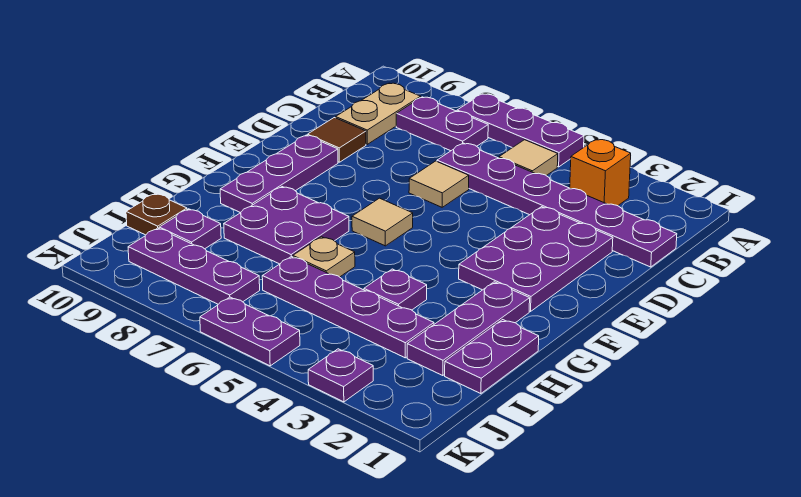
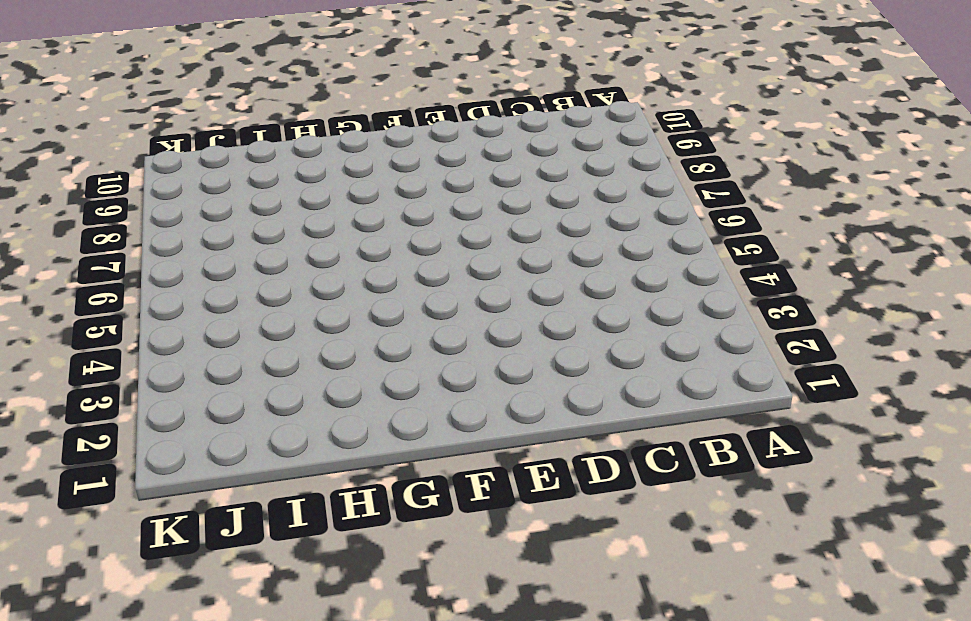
none -> purple 1x3 plate [457,94,584,167]
none -> orange 1x1 brick [570,139,631,206]
none -> tan 1x1 tile [499,140,558,176]

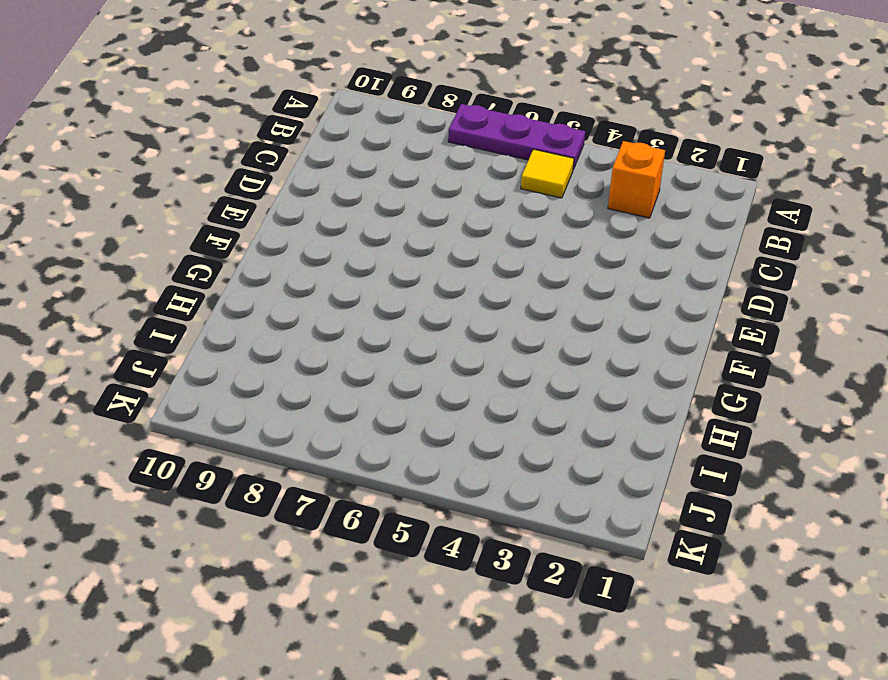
yellow 1x1 tile [521,149,574,198] -> tan 1x1 tile [499,140,558,176]
none -> purple 1x2 plate [396,97,488,151]
none -> tan 1x2 plate [336,83,421,144]
none -> purple 1x6 plate [437,143,677,267]

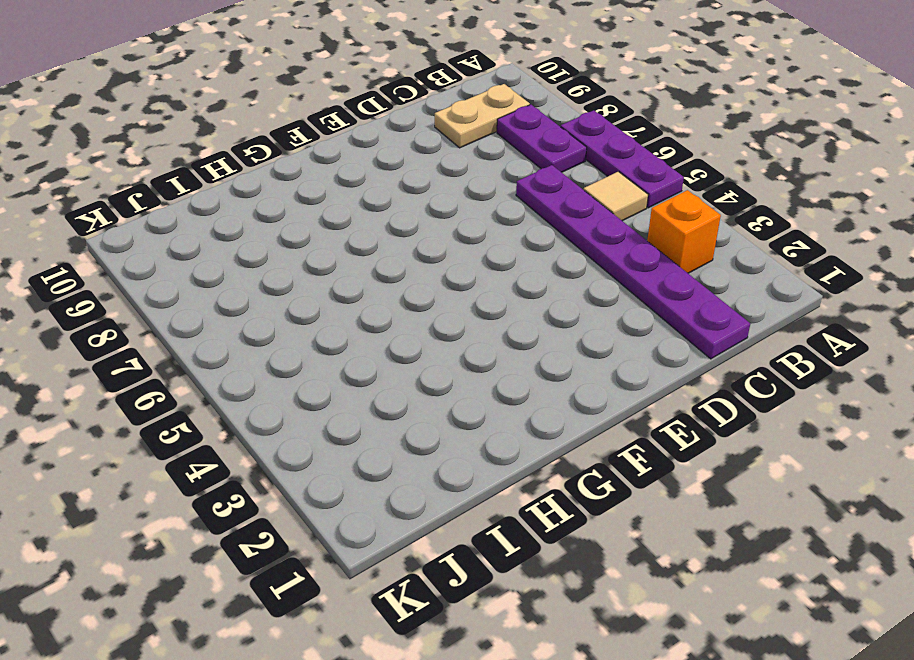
none -> purple 2x3 plate [459,207,613,311]
none -> tan 1x1 tile [409,161,469,207]
none -> brown 1x1 tile [307,118,366,162]

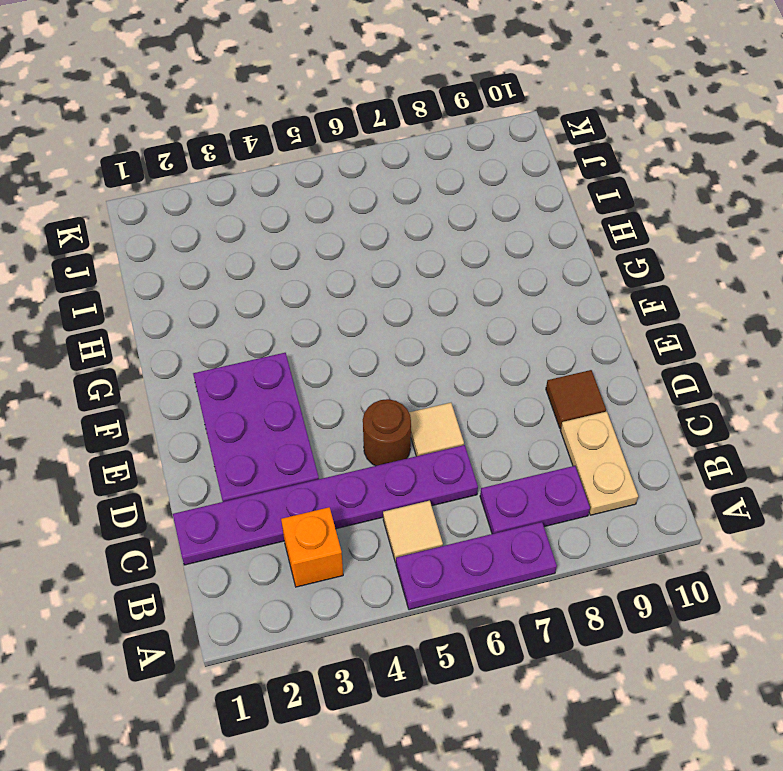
brown 1x1 round brick [363,399,411,466] -> none
none -> purple 1x3 plate [220,135,338,213]
none -> tan 1x1 tile [352,198,413,246]
none -> purple 1x3 plate [407,282,530,376]

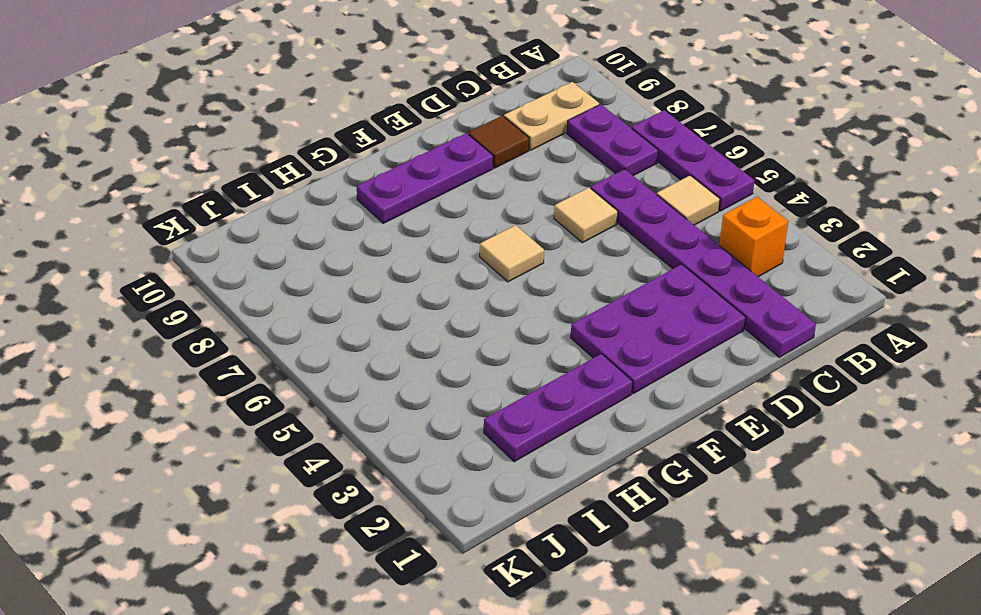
none -> purple 2x2 plate [224,187,349,264]
none -> purple 1x2 plate [445,320,539,394]
none -> purple 1x1 plate [364,269,427,310]

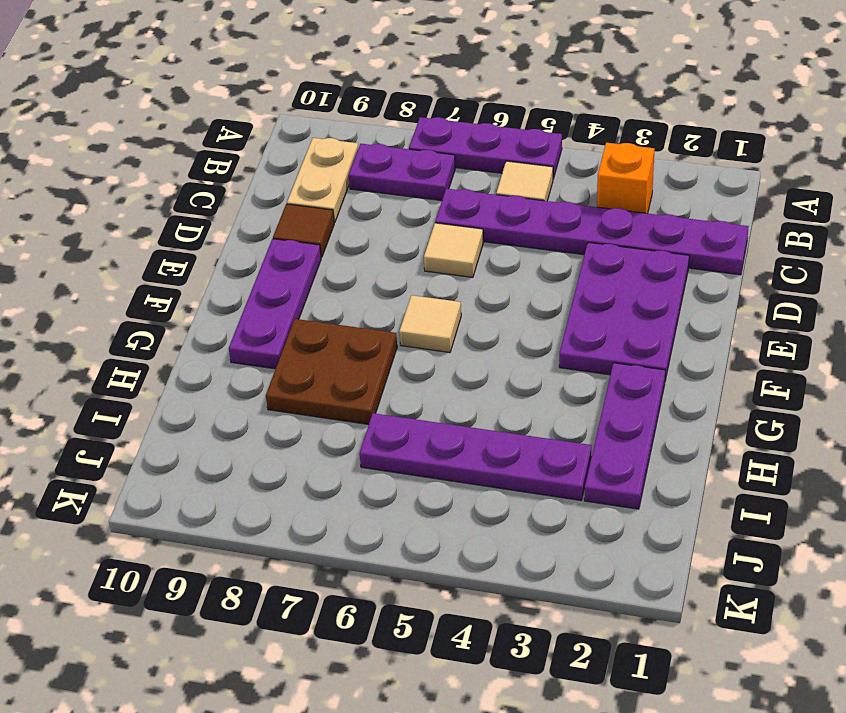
brown 2x2 plate [266,319,397,425] -> purple 2x2 plate [224,187,349,264]
none -> purple 1x2 plate [445,320,539,394]
none -> purple 1x1 plate [364,269,427,310]
none -> tan 1x1 plate [293,237,355,277]

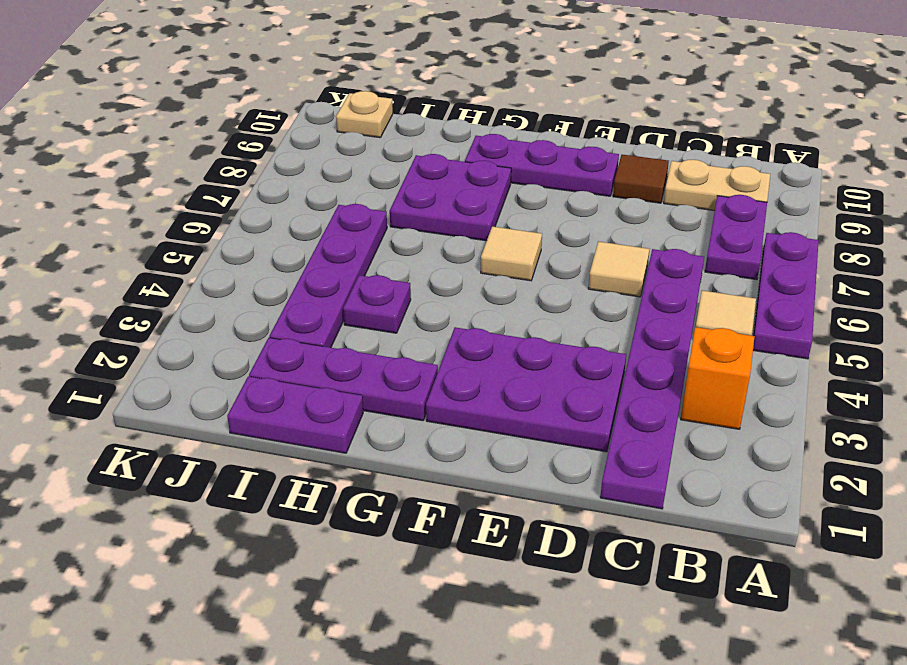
tan 1x1 plate [336,91,393,138] -> tan 1x1 plate moved to [293,237,355,277]
none -> purple 1x1 plate [159,209,221,249]
none -> brown 1x1 plate [126,193,187,235]
none -> purple 1x3 plate [128,228,260,304]

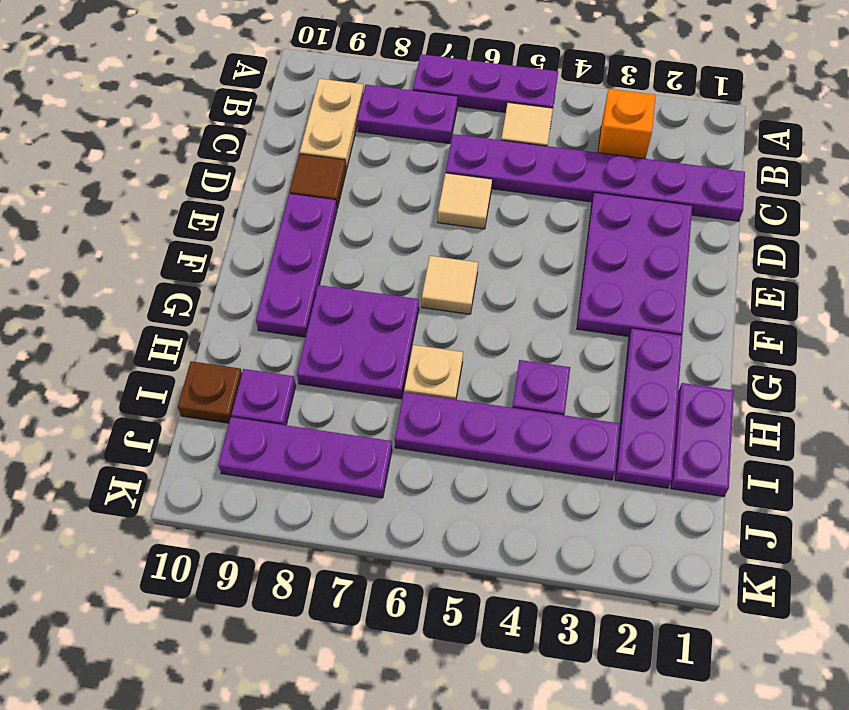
none -> purple 1x1 plate [308,349,373,402]
none -> purple 1x2 plate [200,297,300,366]

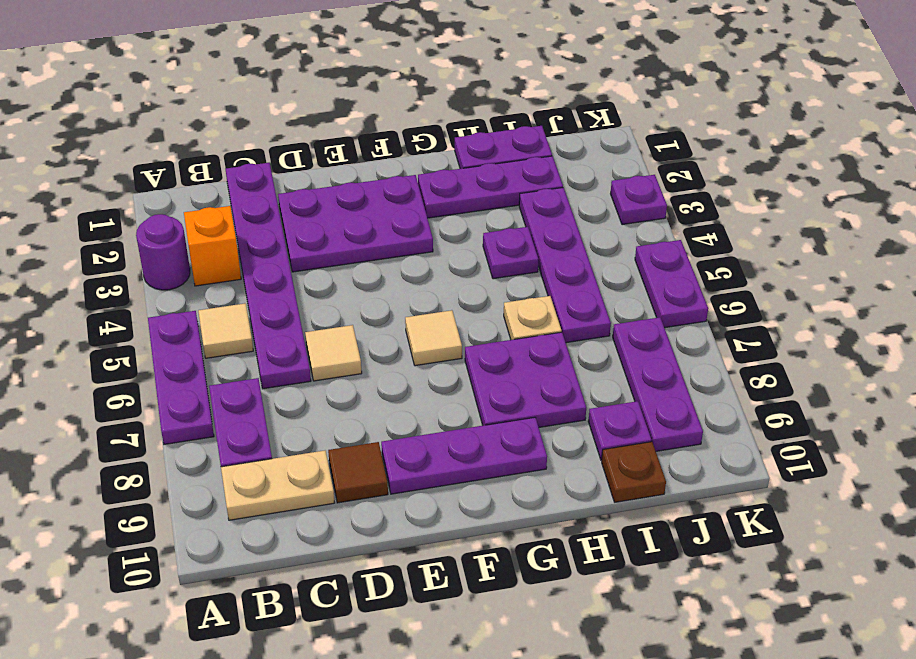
purple 1x1 round brick [136,214,190,290] -> none

